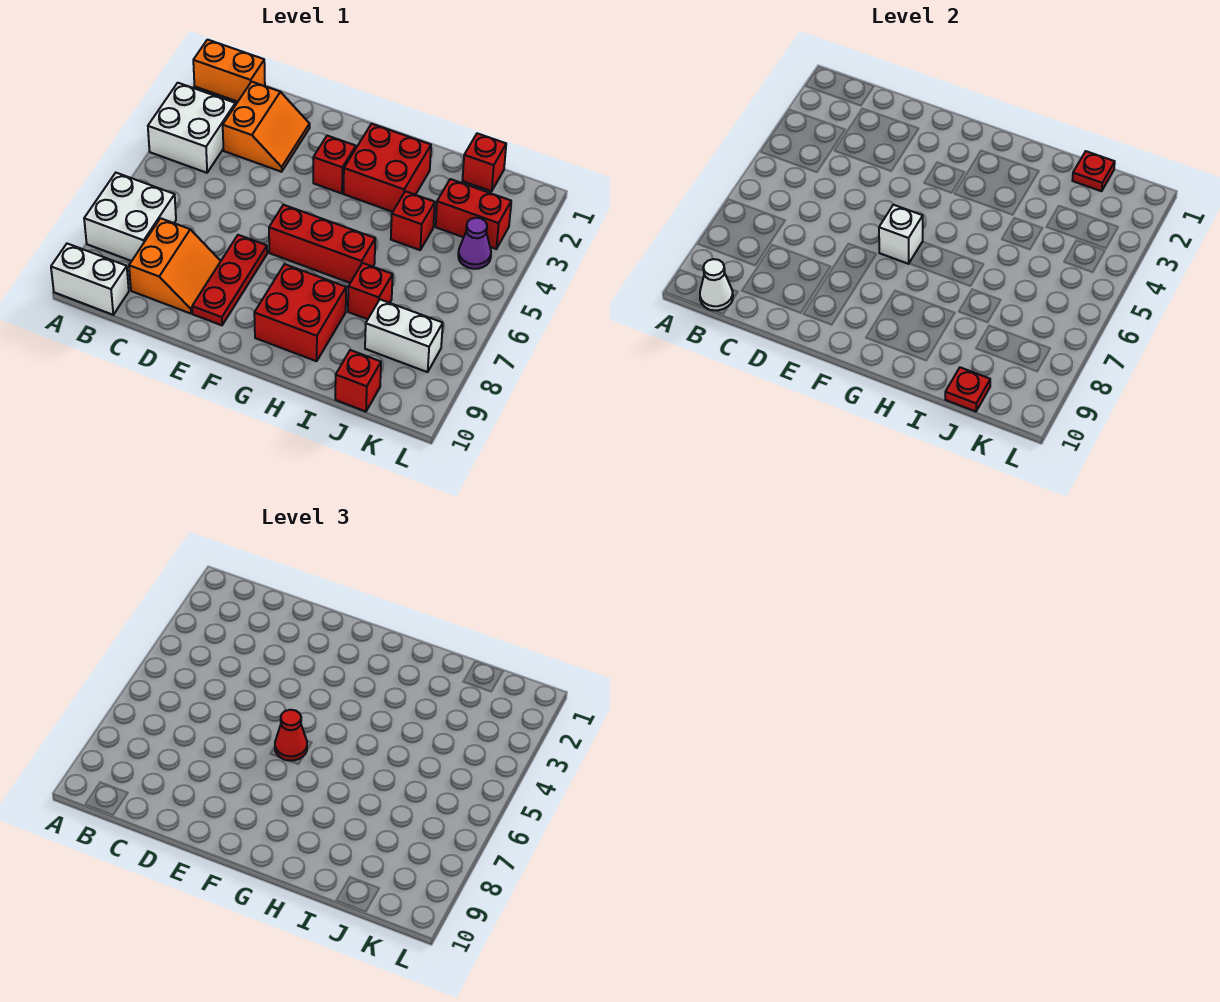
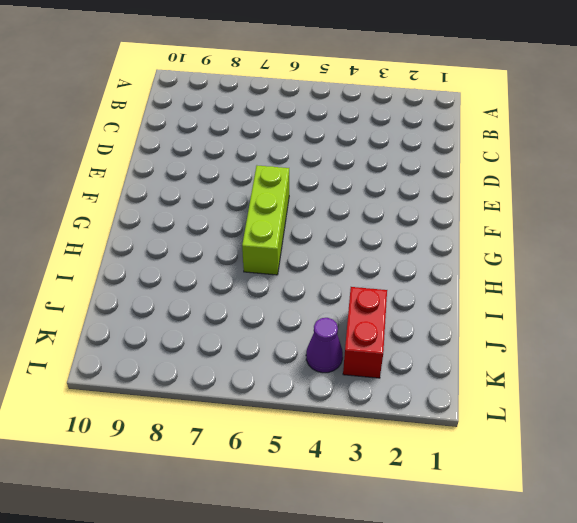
lime 1x3 brick [242,166,289,275] -> red 1x3 brick [269,205,375,283]
none -> orange 1x2 brick [193,40,265,102]
none -> white 2x2 brick [148,83,235,173]
none -> white 2x2 brick [84,173,176,261]

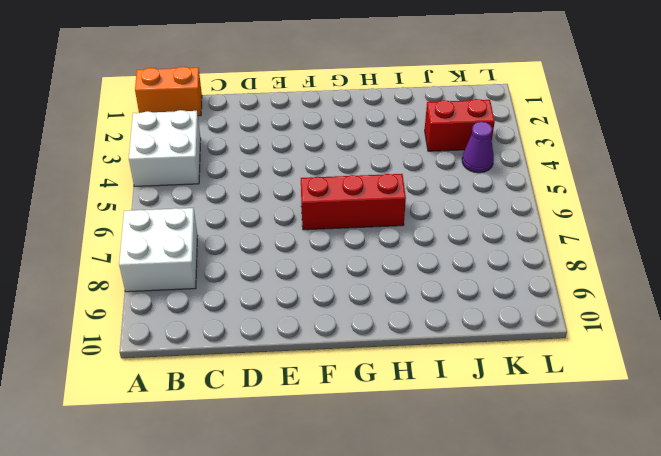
none -> white 1x2 brick [51,244,129,315]
none -> orange 2x2 slope [223,82,310,172]
none -> orange 2x2 slope [129,218,221,314]

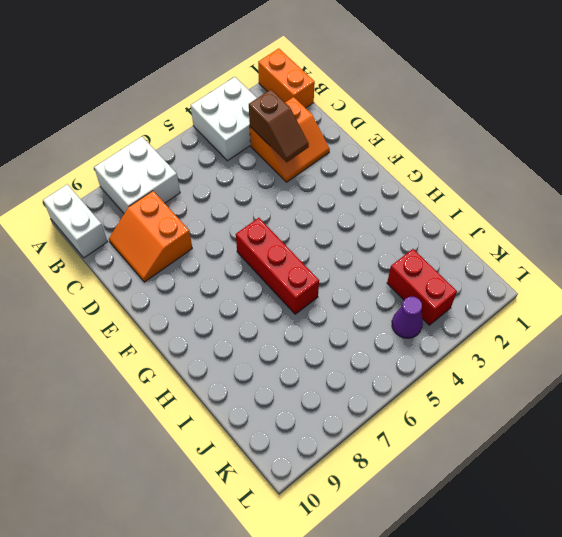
brown 1x2 slope [249,90,309,162] -> none
orange 2x2 slope [109,191,192,282] -> orange 2x2 slope turned to [129,218,221,314]
none -> red 1x3 plate [192,235,267,325]
none -> red 1x1 brick [313,136,356,193]
none -> red 2x2 brick [344,124,431,212]

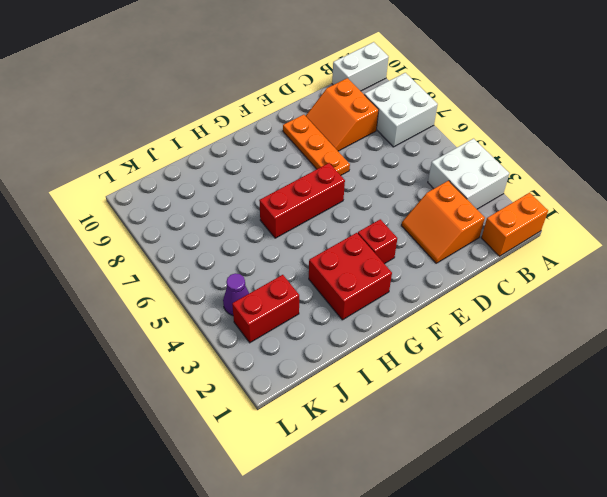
orange 1x3 plate [283,115,350,175] -> red 1x3 plate [192,235,267,325]
none -> red 2x2 brick [254,264,346,361]
none -> red 1x1 brick [391,191,435,250]
none -> red 1x1 brick [348,263,393,319]

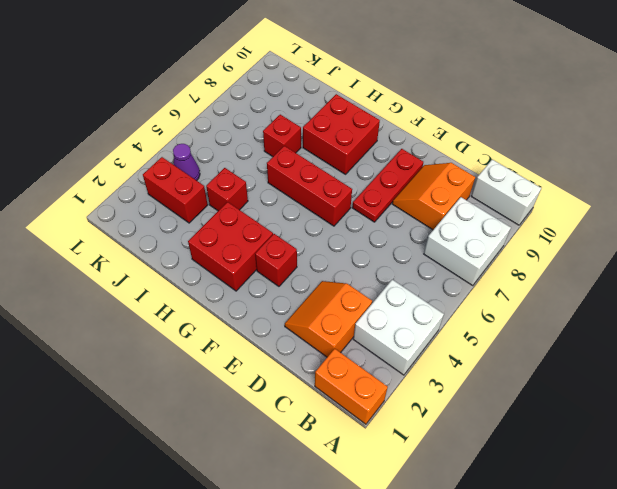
none -> red 1x1 brick [462,133,506,191]
none -> white 1x2 brick [365,300,443,372]
none -> red 1x1 brick [335,350,381,412]

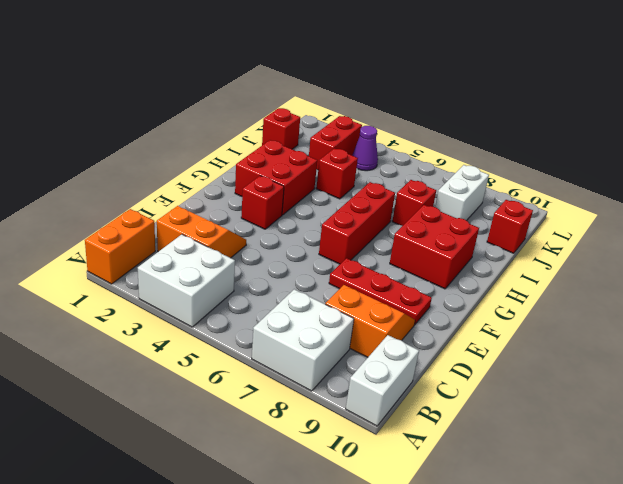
none -> white 1x1 cone [700,259,733,311]
none -> white 1x1 brick [879,205,923,264]
none -> red 1x1 plate [1072,151,1115,191]

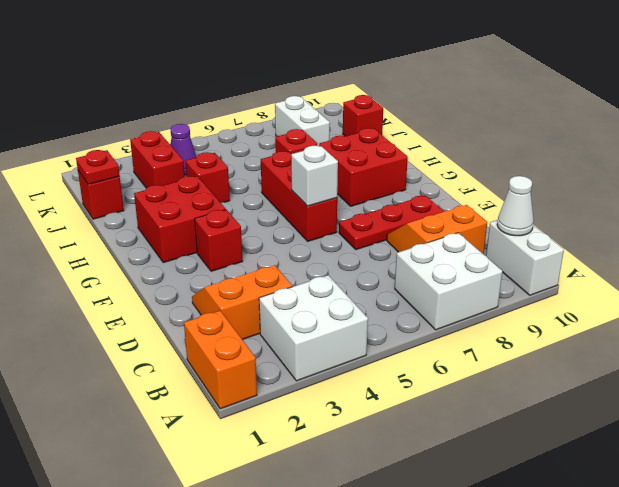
none -> red 1x1 plate [945,367,990,412]
none -> red 1x1 cone [275,710,307,761]

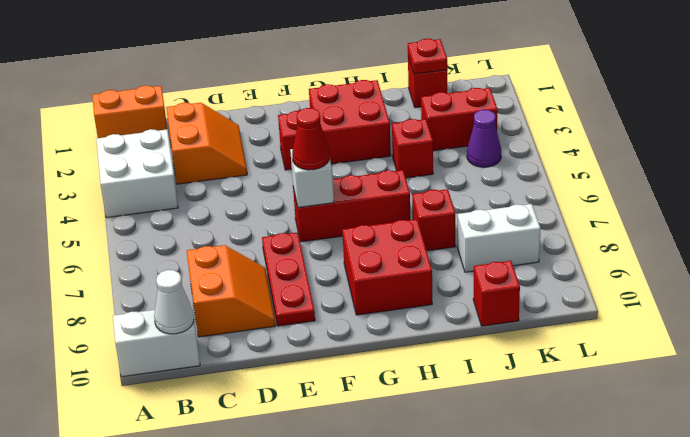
none -> white 2x2 brick [84,173,176,261]
none -> red 1x1 plate [945,367,990,412]

